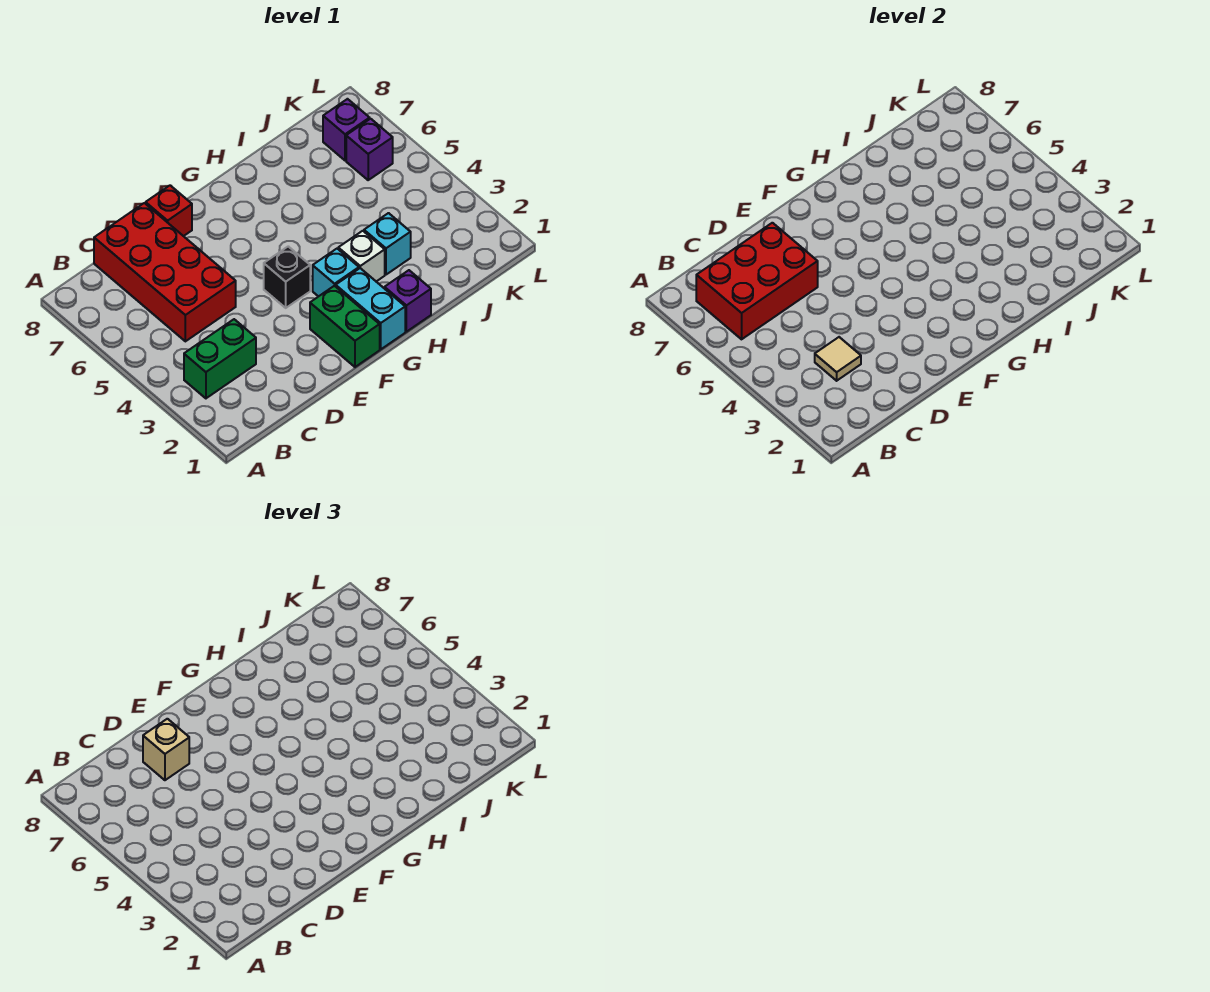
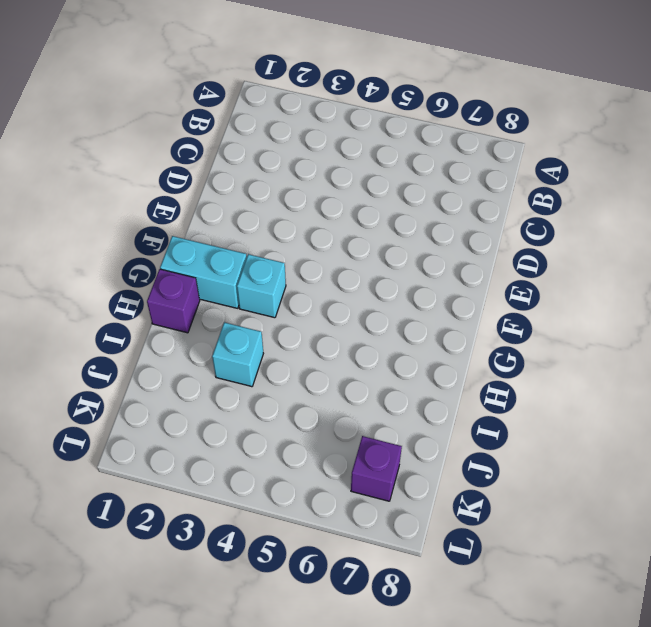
none -> green 1x2 brick [184,319,256,398]
none -> red 2x4 brick [94,203,236,341]
none -> red 1x1 brick [146,186,192,236]

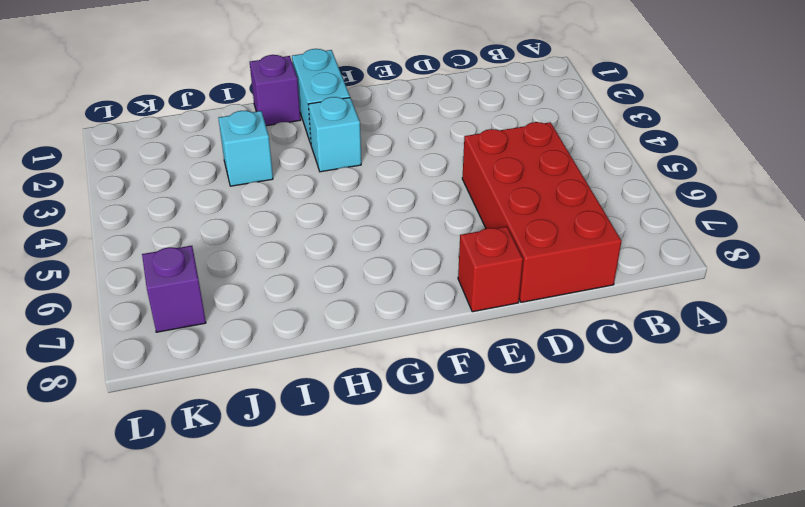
none -> green 1x2 brick [184,319,256,398]
none -> green 1x2 brick [310,286,380,367]
none -> black 1x1 brick [264,246,310,308]

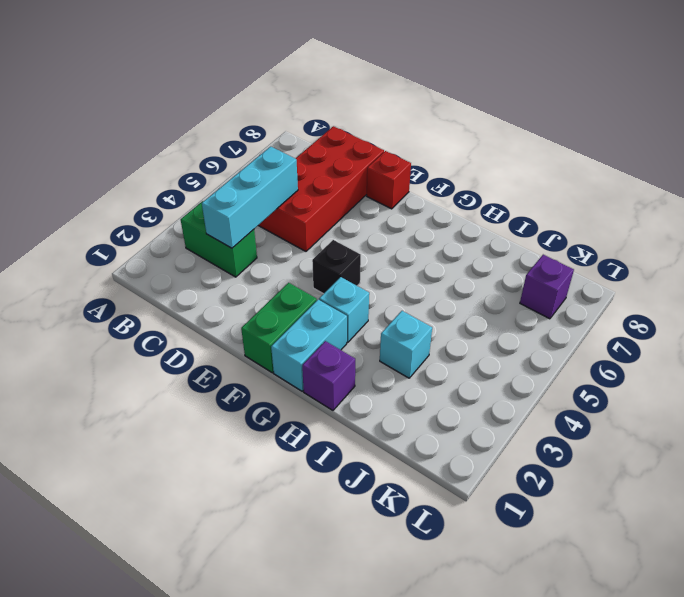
cyan 1x3 brick [202,146,298,248] -> tan 1x1 tile [815,337,861,381]
none -> white 1x1 brick [338,231,385,281]
none -> purple 1x1 brick [346,119,393,180]
none -> red 2x3 brick [696,223,818,339]

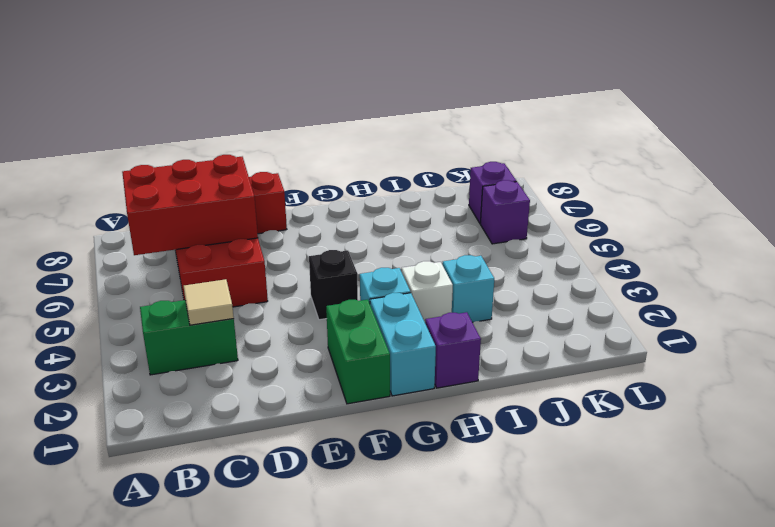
none -> tan 1x1 brick [143,719,189,780]

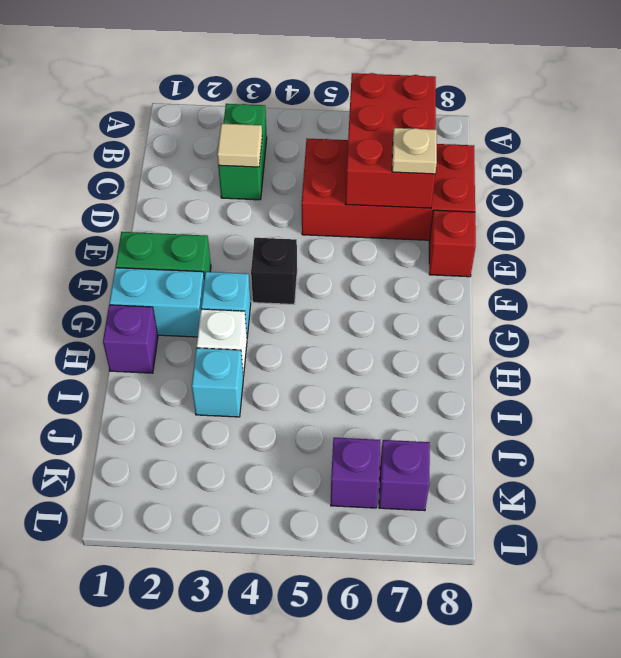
tan 1x1 plate [392,128,437,174] -> tan 1x1 brick [143,719,189,780]

